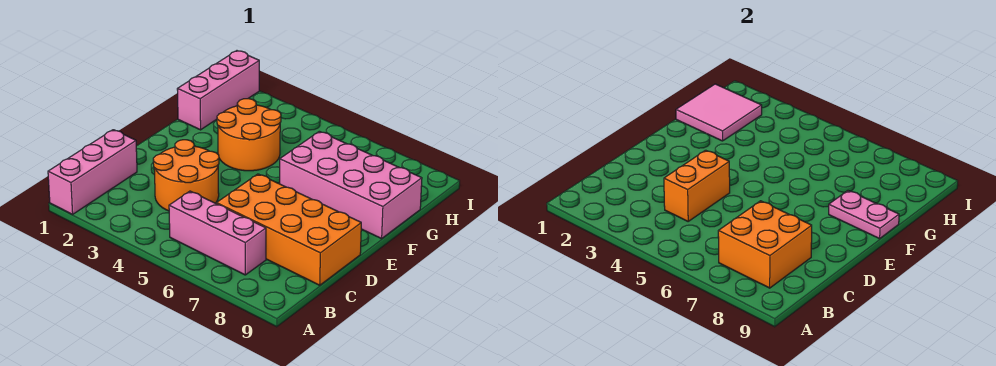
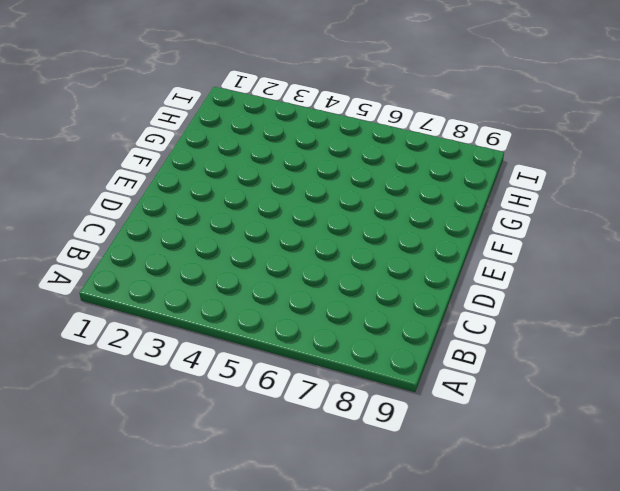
none -> pink 1x3 brick [48,130,137,214]
none -> pink 1x3 brick [169,191,266,275]

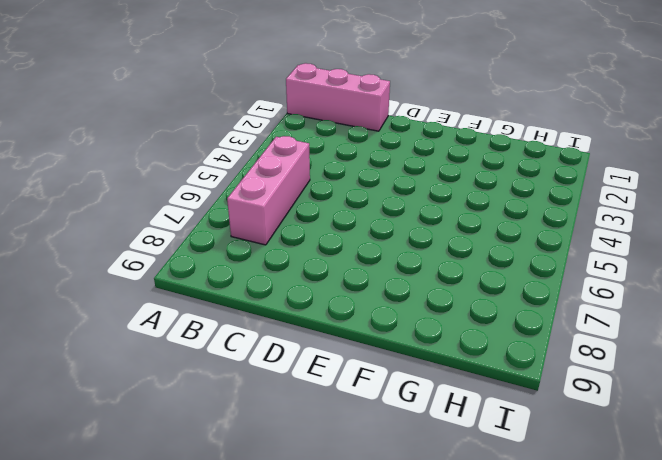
none -> orange 2x2 round brick [153,140,219,211]
none -> orange 2x4 brick [216,174,361,285]

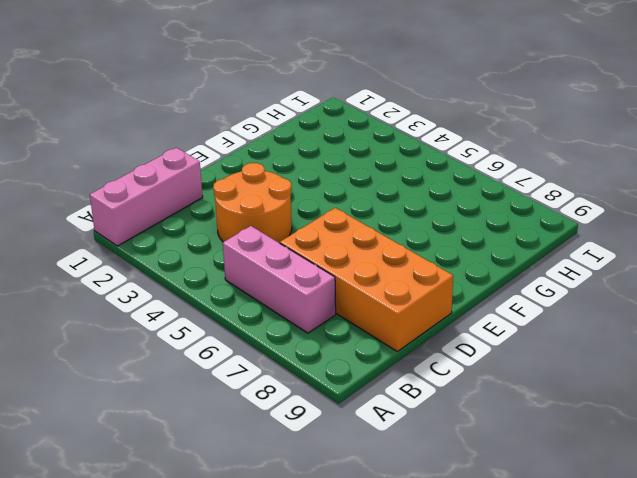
none -> orange 2x2 round brick [217,99,281,171]
none -> pink 2x4 brick [280,131,422,239]

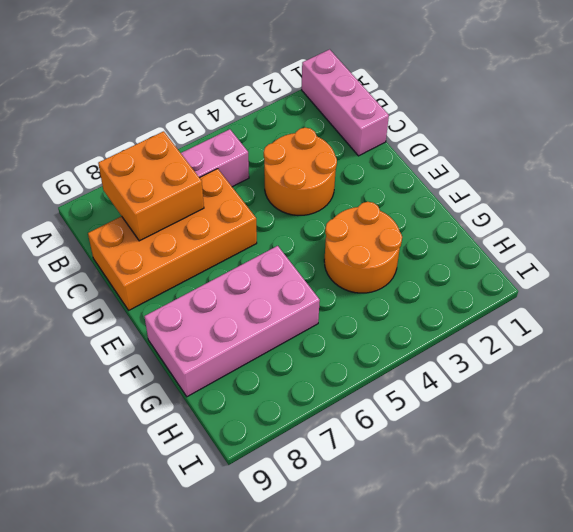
none -> pink 1x3 brick [177,51,259,130]
none -> orange 1x2 brick [664,150,730,221]

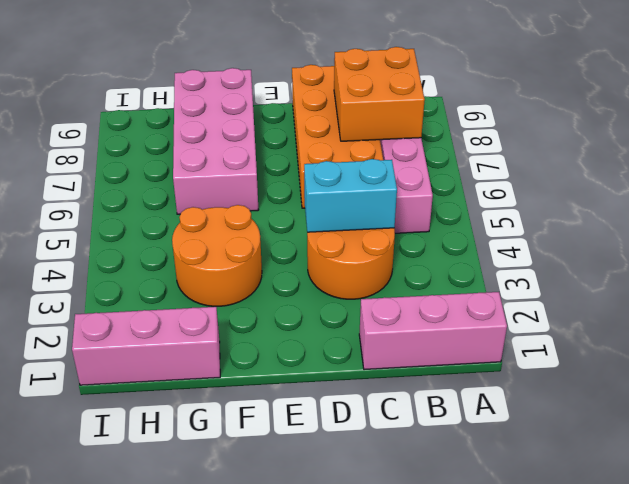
cyan 1x2 brick [304,159,397,232] -> orange 1x2 brick [664,150,730,221]
none -> pink 1x2 plate [829,191,899,239]
none -> pink 2x2 tile [676,84,762,141]

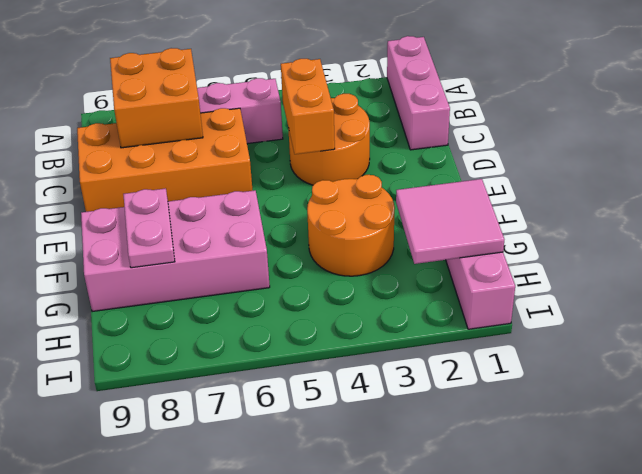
pink 1x2 plate [123,188,175,268] -> pink 1x2 plate turned to [829,191,899,239]

